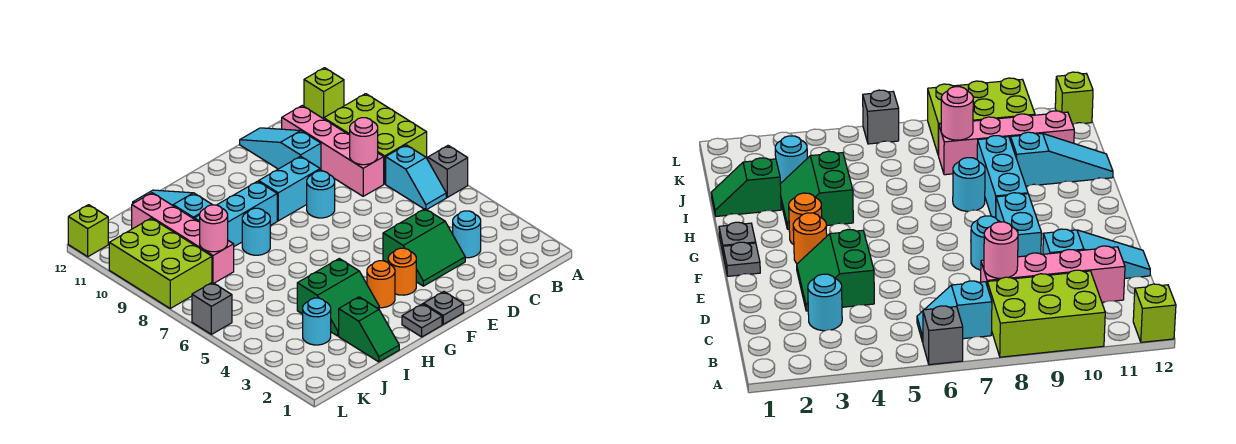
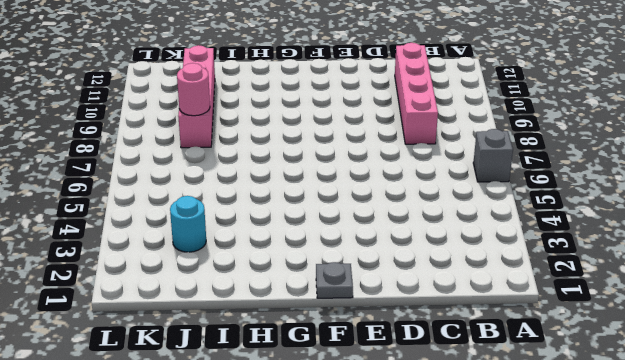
none -> lime 2x3 brick [324,94,427,184]
none -> lime 1x1 brick [304,68,344,119]
none -> cyan 1x2 slope [386,145,446,210]

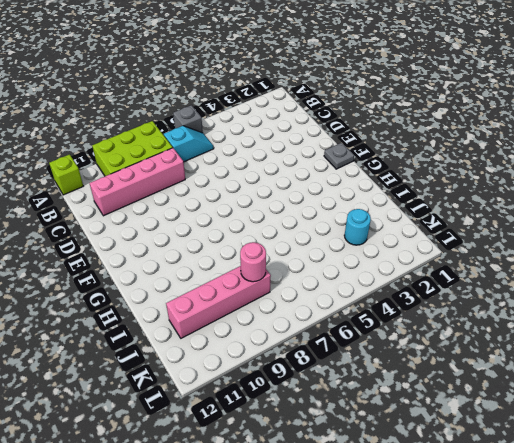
none -> cyan 1x1 round brick [453,211,481,258]
none -> green 2x2 slope [383,209,465,286]
none -> cyan 1x3 slope [240,128,321,171]

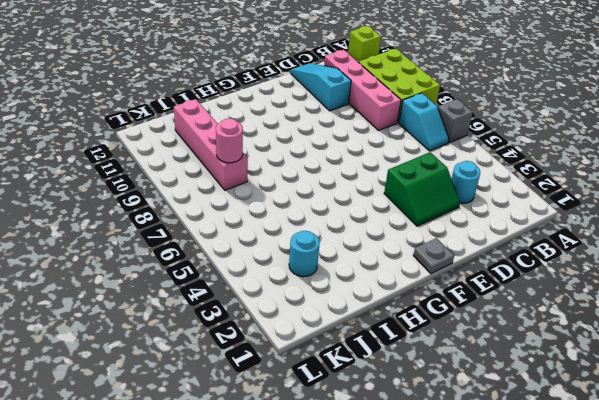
none -> cyan 1x1 round brick [307,171,335,218]
none -> cyan 1x2 brick [259,156,320,221]
none -> orange 1x1 round brick [388,248,416,295]

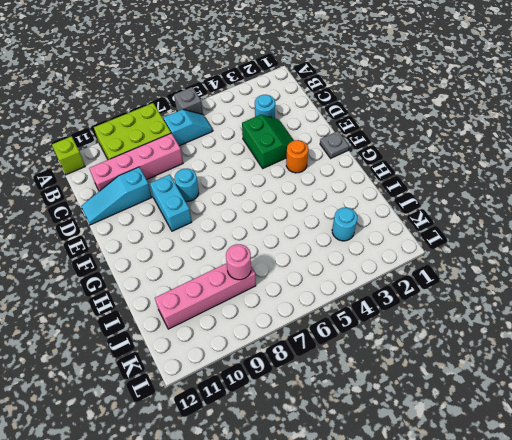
none -> grey 1x1 plate [402,304,442,337]
none -> orange 1x1 round brick [367,261,395,308]
none -> cyan 1x3 brick [194,181,277,246]

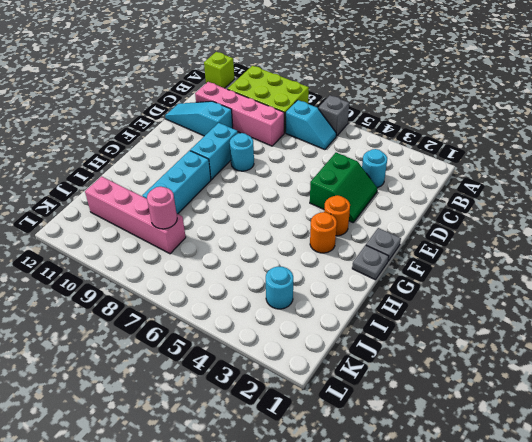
none -> green 2x2 slope [297,259,379,336]
none -> cyan 1x1 round brick [242,208,270,255]
none -> green 1x2 slope [339,297,399,362]

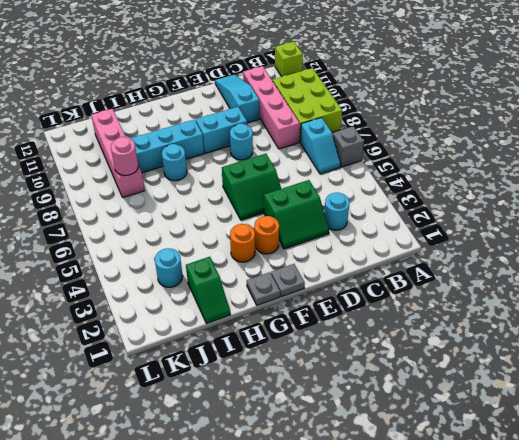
green 2x2 slope [222,154,281,220] -> green 2x2 slope moved to [297,259,379,336]
none -> cyan 1x3 slope [133,190,212,219]
none -> lime 2x3 brick [109,218,212,308]
none -> grey 1x1 brick [192,282,232,334]

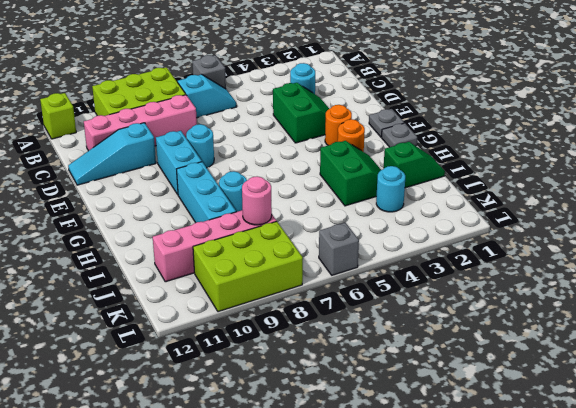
none -> cyan 1x3 slope [133,190,212,219]
none -> lime 1x1 brick [68,205,108,257]
none -> pink 1x1 round brick [350,118,378,165]

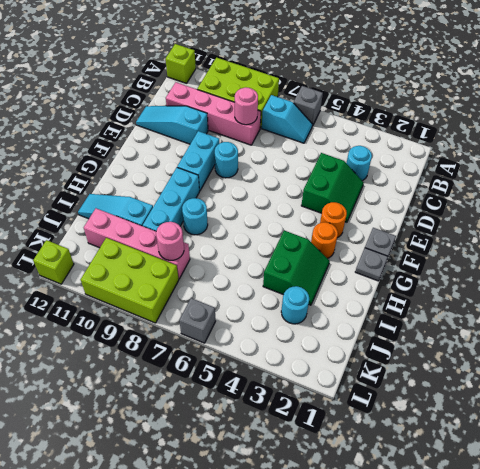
none -> green 1x2 slope [339,297,399,362]

